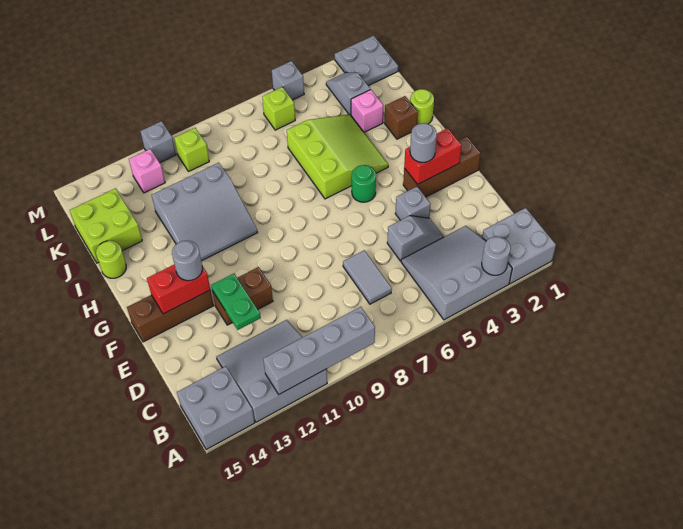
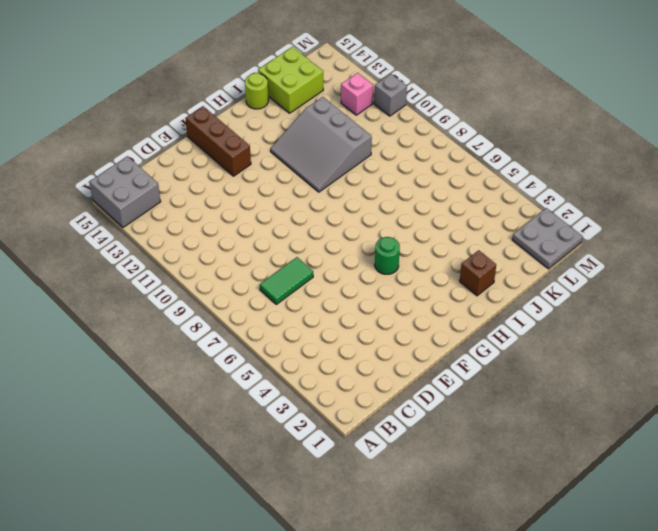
green 1x2 tile [260,257,313,304] -> grey 1x2 tile [343,251,392,304]
none -> grey 2x2 brick [482,208,556,284]
none -> grey 3x3 slope [401,226,512,320]
none -> grey 3x3 slope [217,320,327,422]
none -> grey 1x2 slope [387,216,443,261]

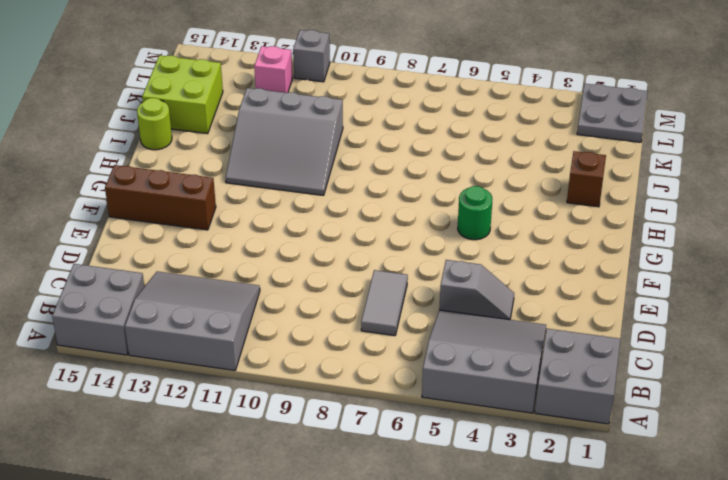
none -> grey 1x1 brick [395,187,431,220]
none -> brown 1x2 brick [212,267,273,325]
none -> brown 1x3 brick [403,136,481,197]
none -> lime 3x3 slope [287,115,388,199]

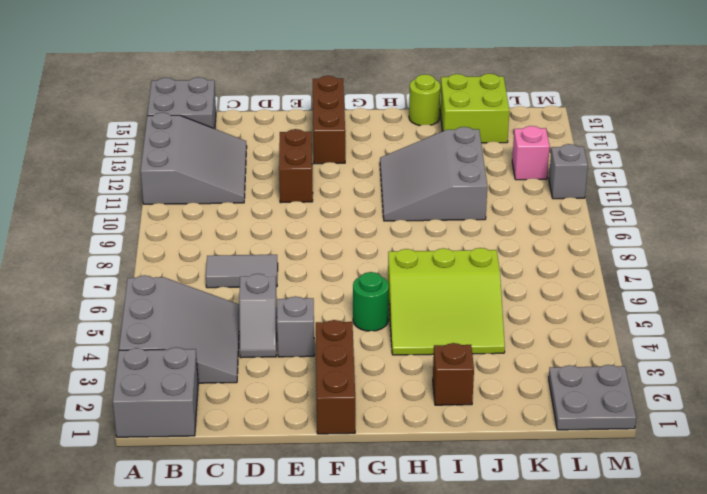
none -> lime 1x1 round brick [410,89,434,125]
none -> pink 1x1 brick [351,90,383,132]
none -> grey 1x2 slope [326,72,370,115]
none -> lime 1x1 brick [262,87,295,130]

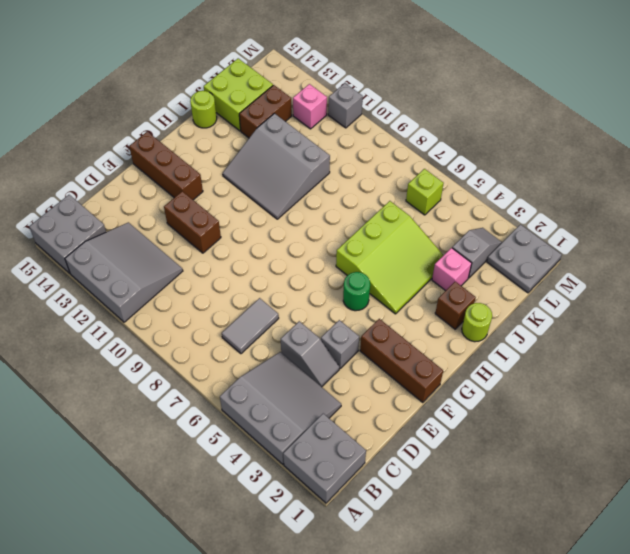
brown 1x2 brick [239,85,292,138] -> none
none -> lime 1x1 brick [174,128,209,172]
none -> grey 1x1 brick [272,61,304,100]
none -> grey 1x1 round brick [482,236,511,275]
none -> grey 1x4 brick [263,307,375,394]

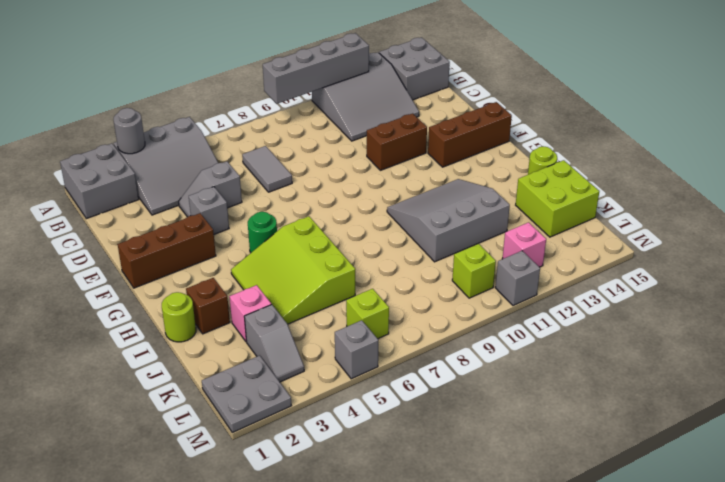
none -> green 1x2 plate [211,274,261,330]
none -> red 1x2 brick [404,128,462,185]
none -> red 1x2 brick [147,265,210,314]
none -> grey 1x1 round brick [410,123,437,162]

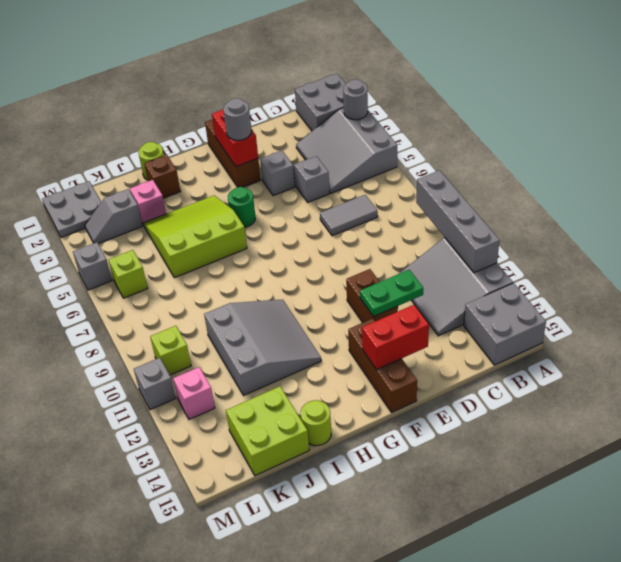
red 1x2 brick [362,305,429,370] -> red 1x2 brick turned to [147,265,210,314]
none -> grey 1x1 round brick [172,240,202,281]

